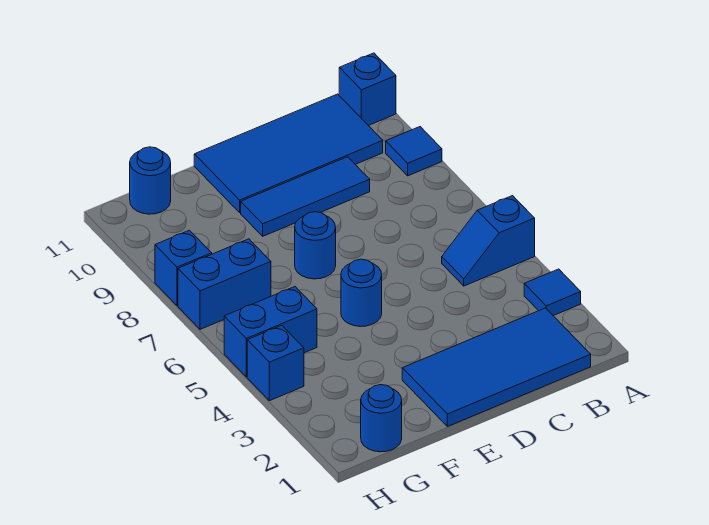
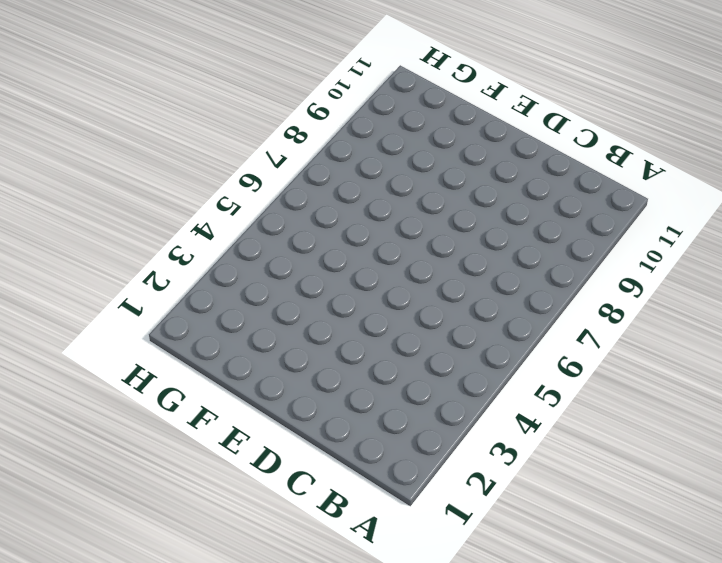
none -> blue 1x1 tile [524,269,581,316]
none -> blue 1x2 slope [442,196,535,286]
none -> blue 1x1 tile [386,127,442,176]

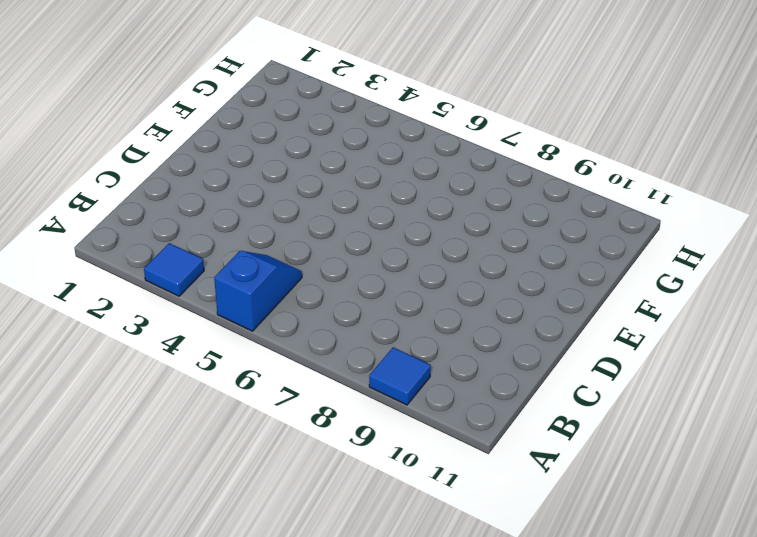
none -> blue 1x1 brick [339,53,396,126]
none -> blue 2x4 tile [402,308,591,427]
none -> blue 2x4 tile [194,94,383,212]

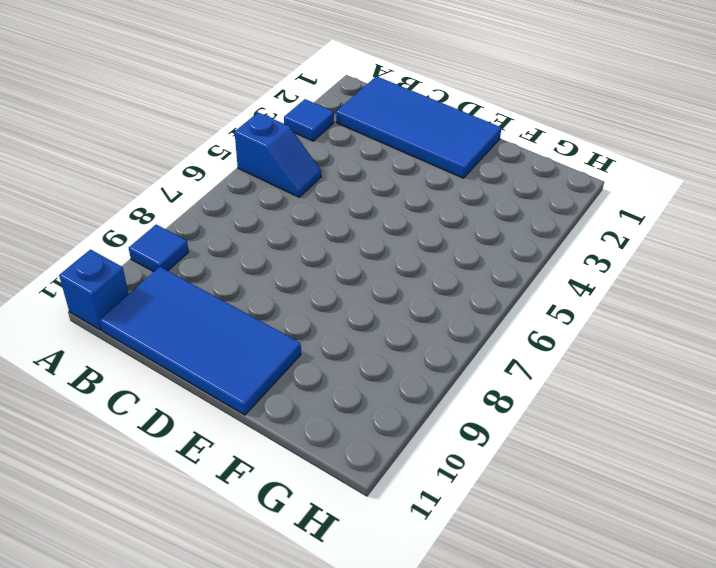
none -> blue 1x3 tile [241,157,370,236]
none -> blue 1x1 round brick [341,259,382,327]
none -> blue 1x1 round brick [295,212,336,279]

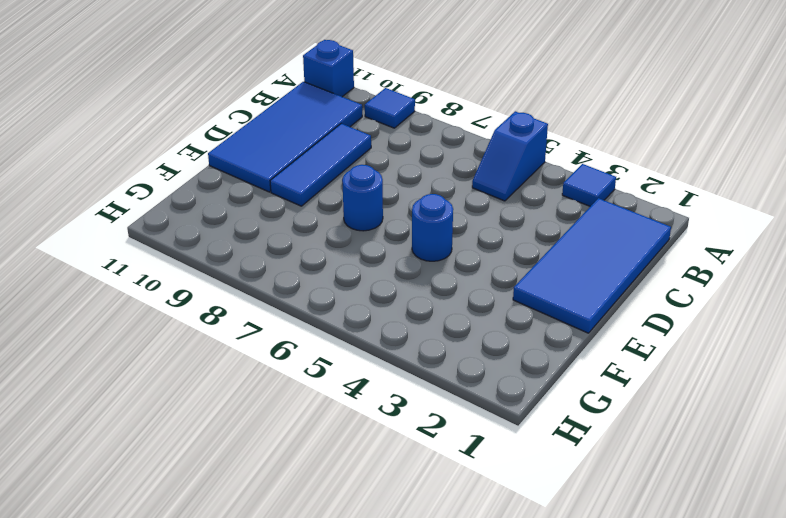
none -> blue 1x1 round brick [361,385,402,452]
none -> blue 1x2 brick [224,287,317,377]
none -> blue 1x2 brick [178,239,271,329]

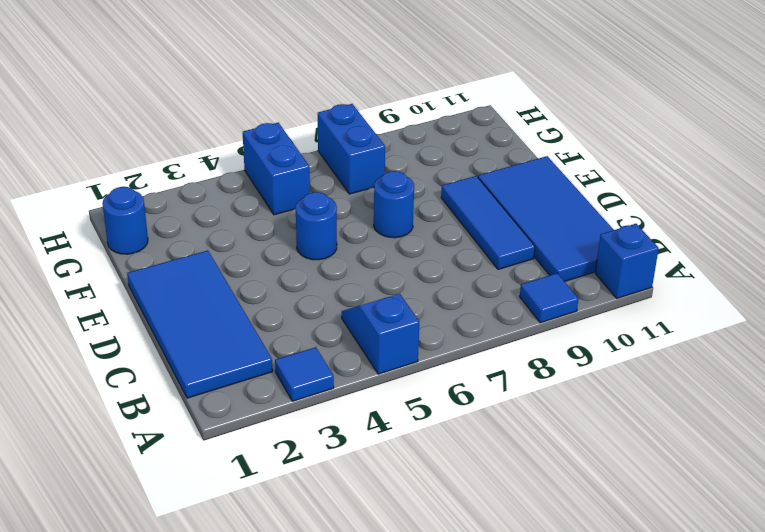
none -> blue 1x1 round brick [130,147,171,214]
none -> blue 1x1 brick [247,325,304,401]
none -> blue 1x1 brick [155,230,212,306]

